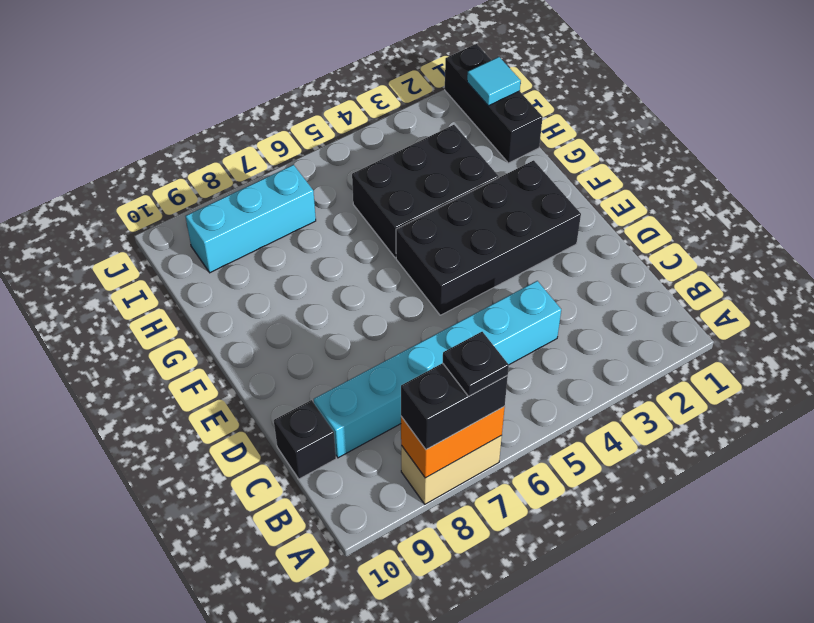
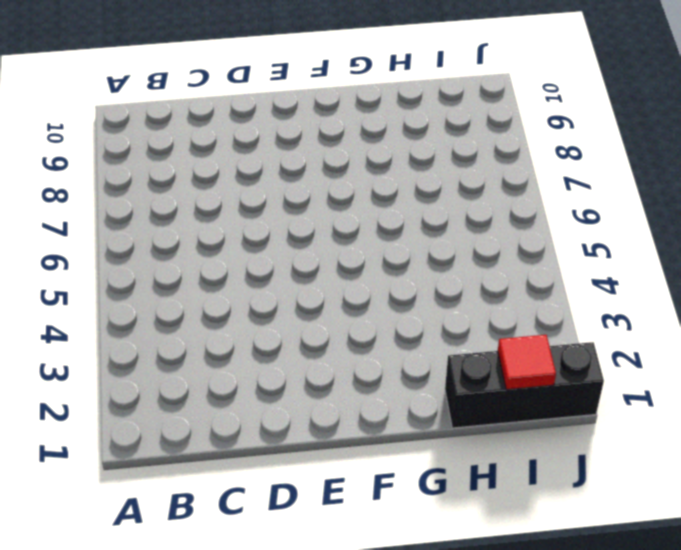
red 1x1 tile [498,335,556,390] -> cyan 1x1 tile [467,57,521,106]
none -> tan 1x2 brick [401,436,502,504]
none -> cyan 1x6 brick [314,281,561,458]

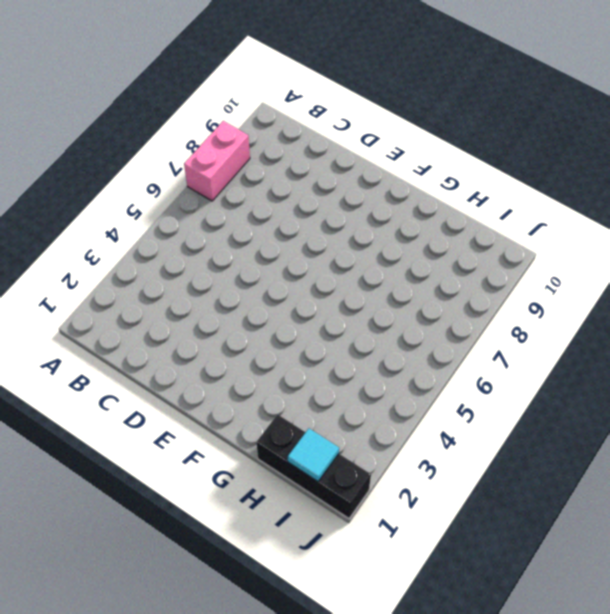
pink 1x2 brick [184,121,250,201] -> tan 1x2 brick [401,436,502,504]
none -> cyan 1x6 brick [314,281,561,458]
none -> black 1x1 brick [274,400,336,479]

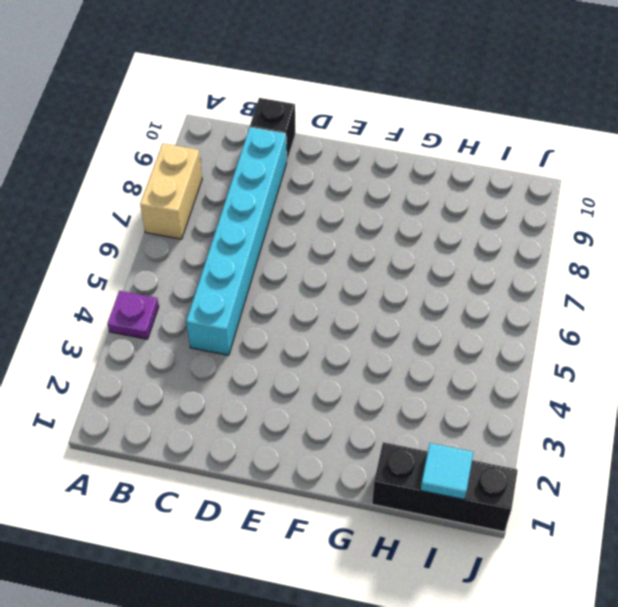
purple 1x1 plate [107,291,159,339] -> none
none -> black 2x4 brick [396,160,581,315]
none -> black 2x3 brick [352,125,499,258]

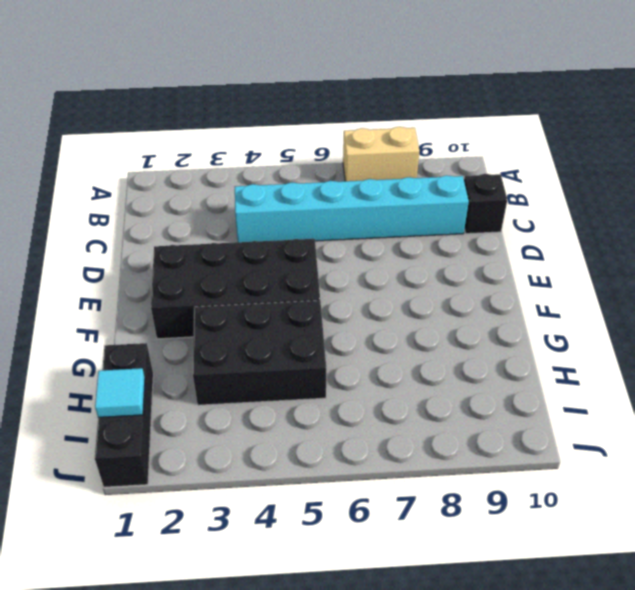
none -> cyan 1x3 brick [186,165,316,273]
none -> orange 1x2 brick [401,406,505,478]

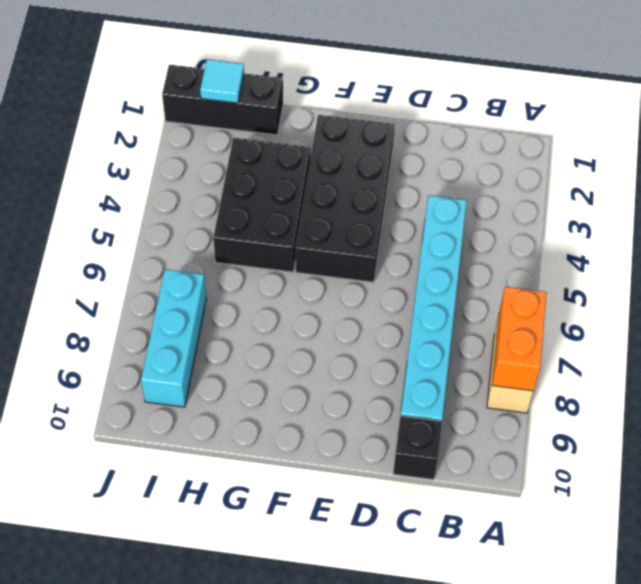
none -> black 1x2 brick [401,363,508,449]
none -> black 1x1 plate [443,332,509,396]

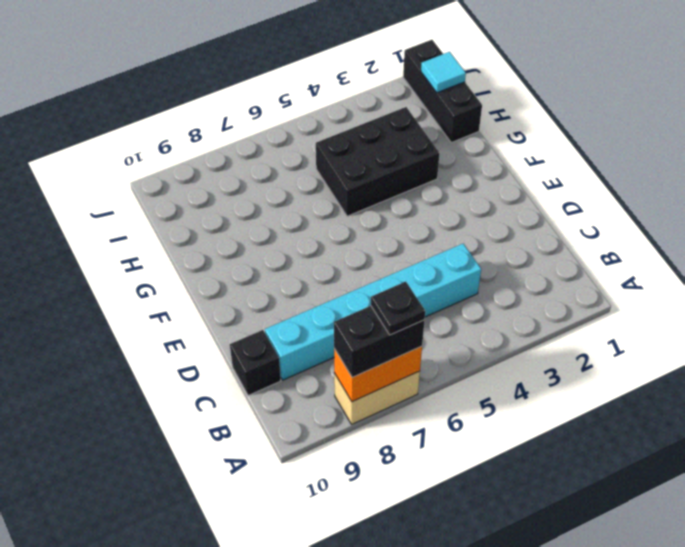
none -> black 2x4 brick [396,160,581,315]
none -> cyan 1x3 brick [186,165,316,273]

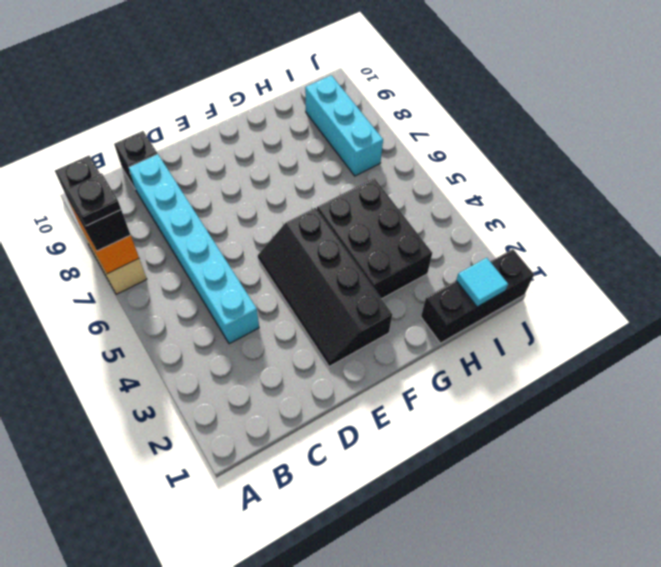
black 2x4 slope [258,208,392,367] -> black 2x4 brick [396,160,581,315]

